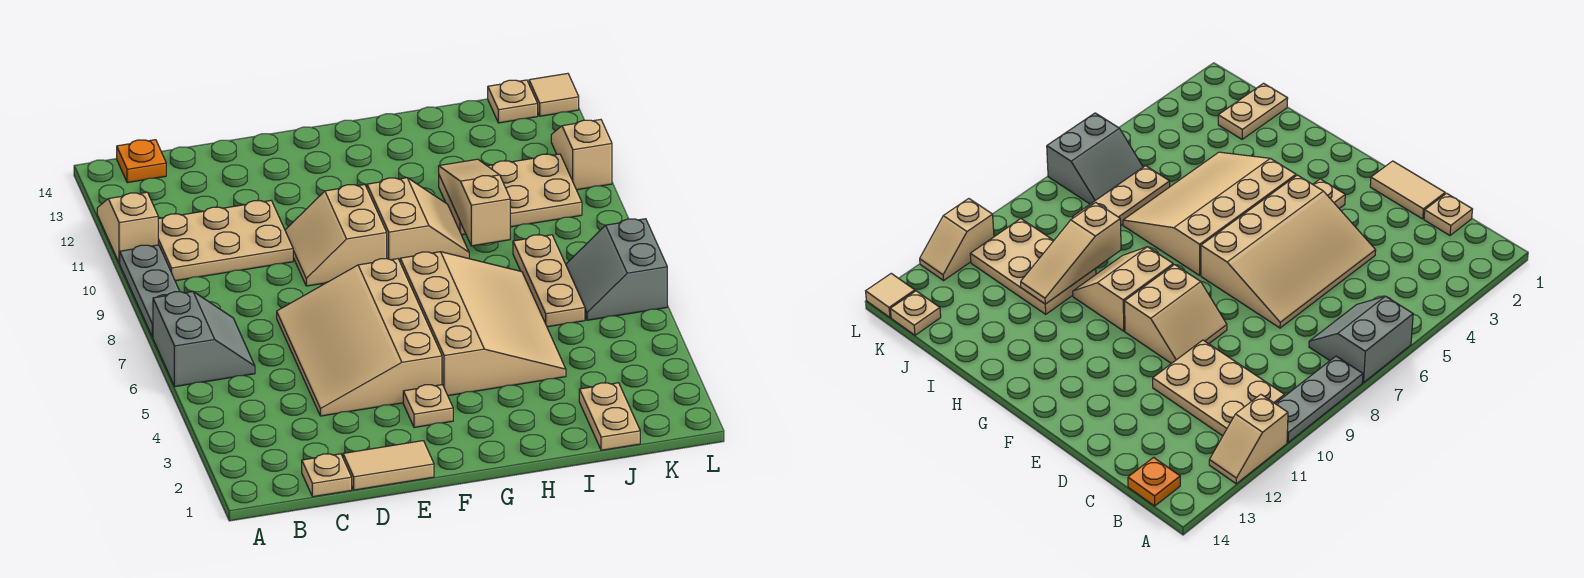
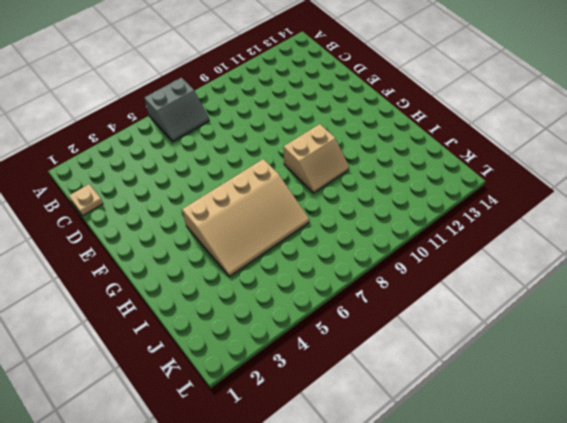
none -> grey 1x3 plate [120,245,180,337]
none -> tan 1x2 slope [97,192,158,263]
none -> tan 2x3 plate [158,201,293,281]

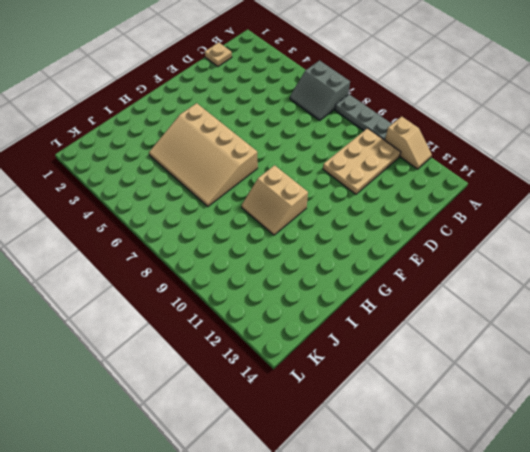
none -> orange 1x1 plate [117,140,166,183]
none -> tan 1x2 tile [343,441,434,490]
none -> tan 3x4 slope [277,259,442,416]

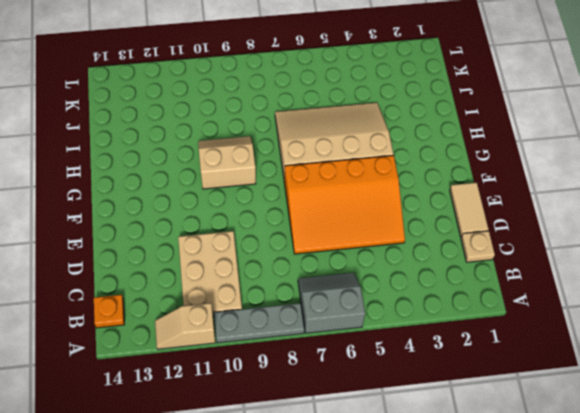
orange 3x4 slope [284,155,405,254] -> tan 3x4 slope [277,259,442,416]
none -> tan 2x2 slope [285,185,387,286]
none -> tan 1x1 plate [403,385,453,428]
none -> tan 2x3 plate [439,154,582,235]

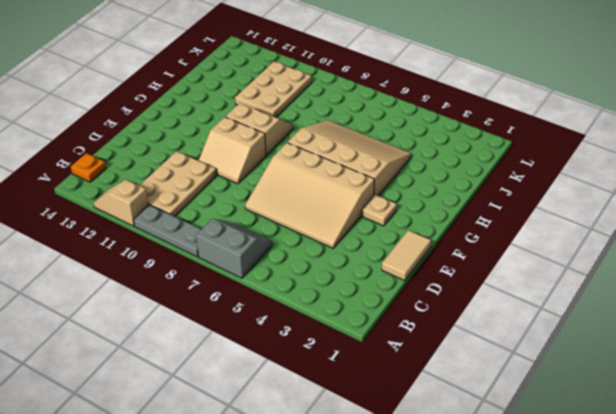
none -> tan 1x1 plate [302,454,352,497]
none -> tan 1x2 plate [579,383,640,450]
none -> tan 1x3 plate [513,235,585,327]

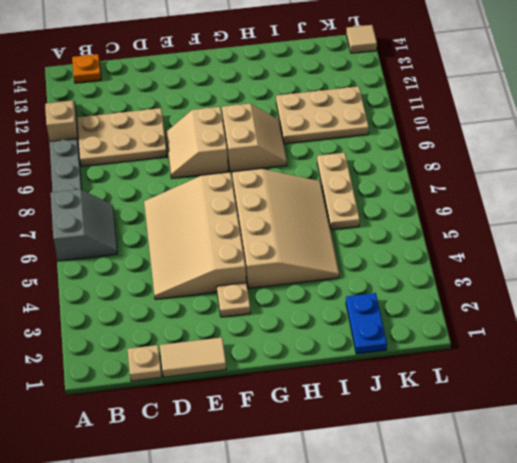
blue 1x2 plate [346,293,387,354] -> tan 1x2 plate [579,383,640,450]
none -> grey 2x2 slope [566,219,667,320]
none -> tan 1x1 plate [488,80,538,123]
none -> tan 1x2 slope [551,120,612,190]

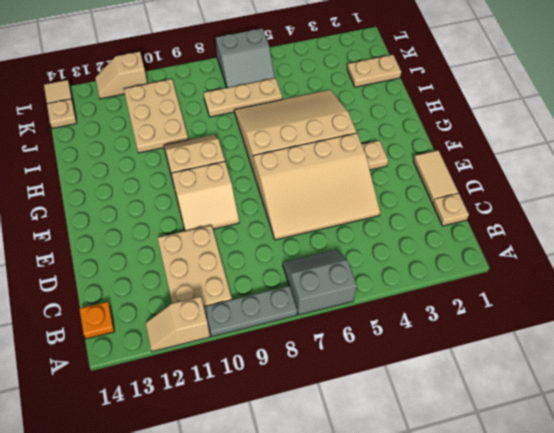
none -> tan 1x3 slope [439,159,510,246]

